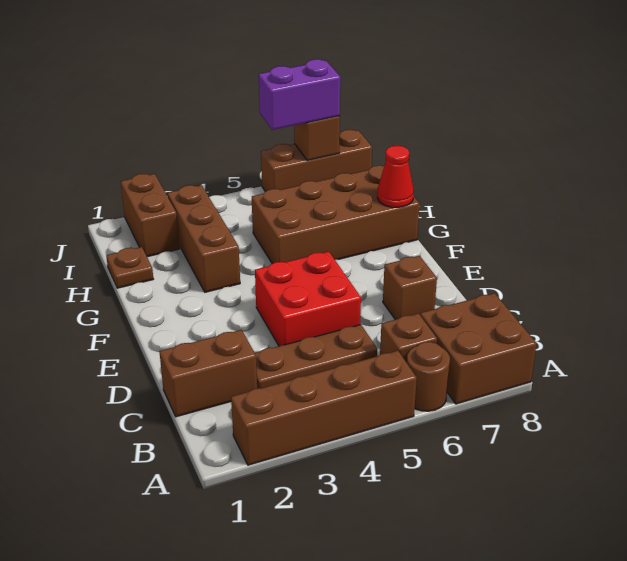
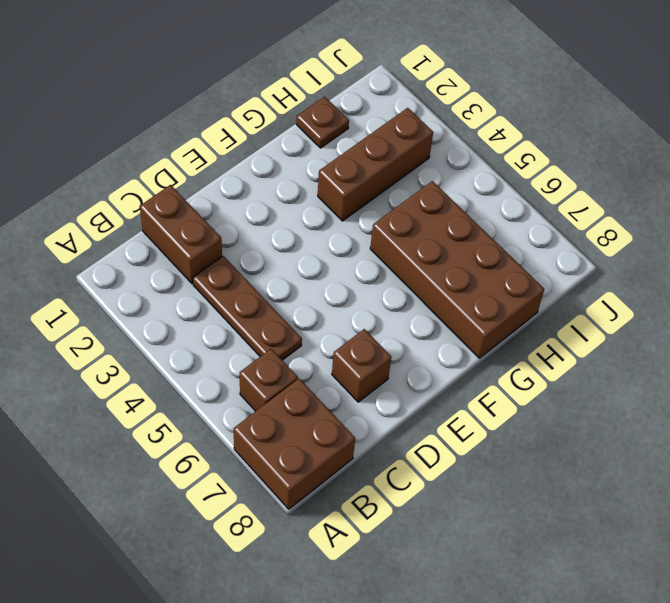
none -> brown 1x4 brick [231,351,417,465]
none -> brown 1x1 round brick [407,342,450,411]
none -> red 2x2 brick [255,252,361,346]

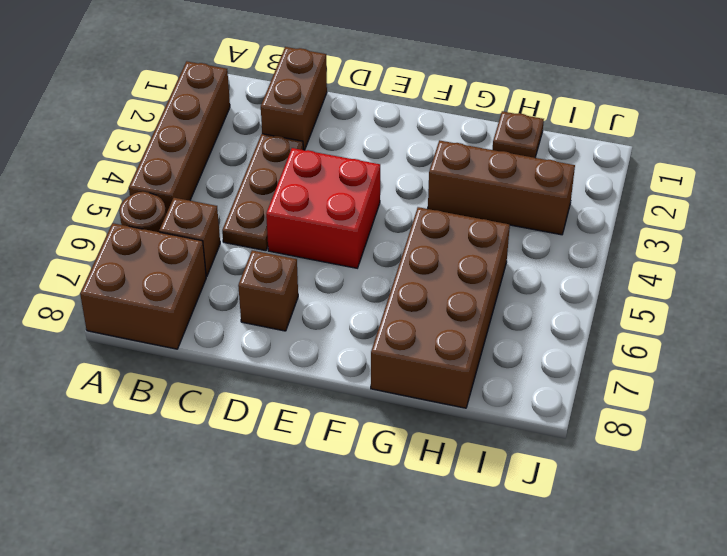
none -> brown 1x2 brick [121,174,179,257]
none -> brown 1x3 brick [261,130,372,192]
none -> red 1x1 cone [377,146,414,207]

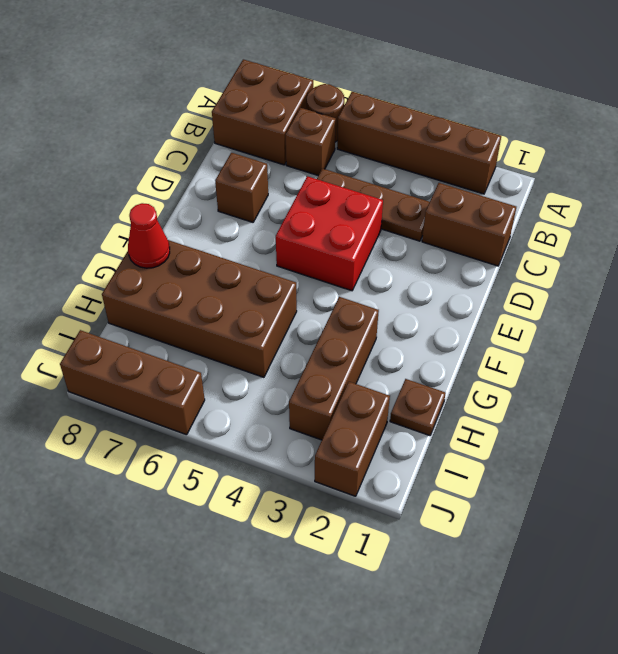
none -> brown 1x1 brick [294,116,340,160]
none -> purple 1x2 brick [259,59,340,130]

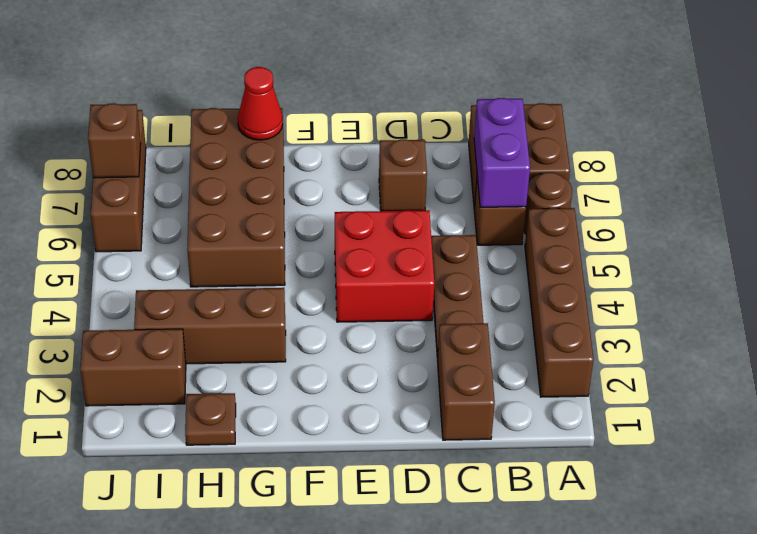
purple 1x2 brick [474,98,530,207] -> purple 1x2 brick moved to [259,59,340,130]

